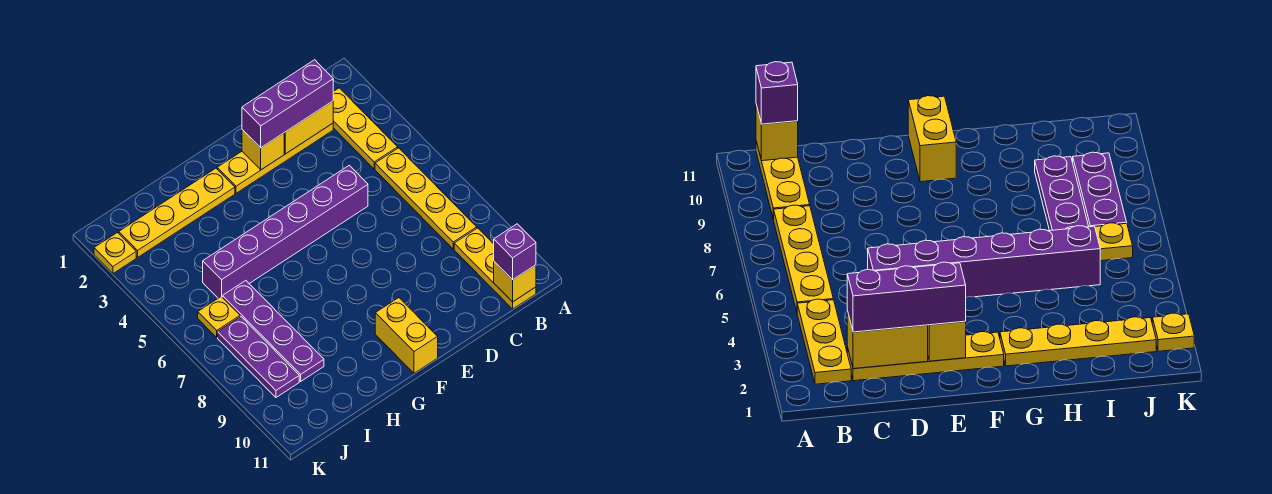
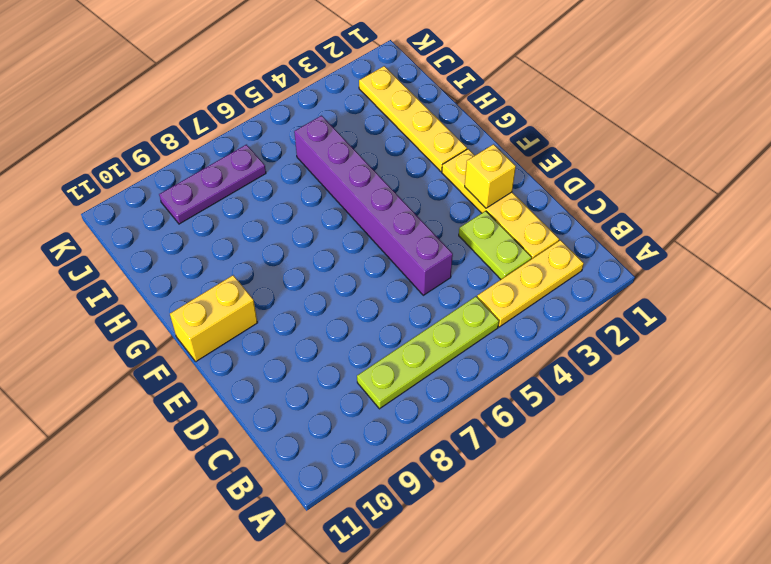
lime 1x4 plate [357,297,499,409] -> yellow 1x4 plate [375,148,477,249]
lime 1x2 plate [459,211,532,279] -> none
none -> yellow 1x3 plate [454,228,536,309]
none -> purple 1x4 plate [222,281,324,381]
none -> yellow 1x1 plate [198,297,240,337]

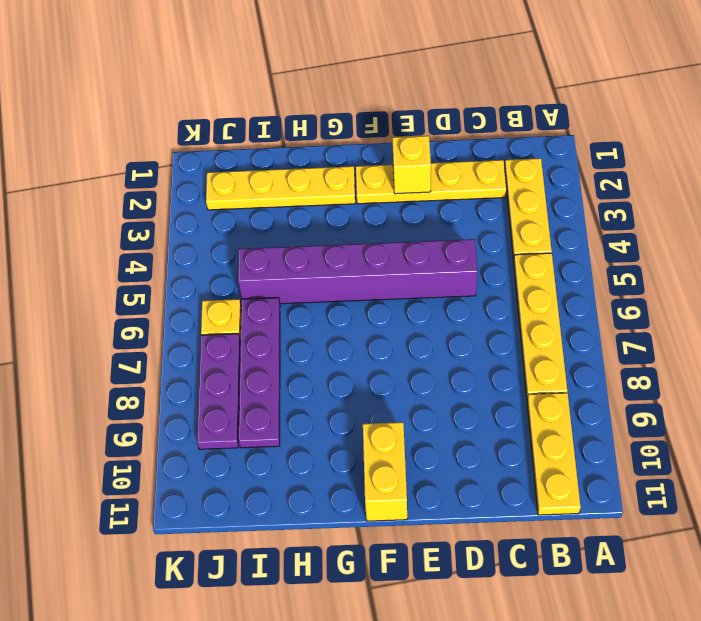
none -> yellow 1x1 plate [94,233,136,273]
none -> yellow 1x1 brick [494,262,536,302]
none -> yellow 1x2 brick [284,101,333,154]

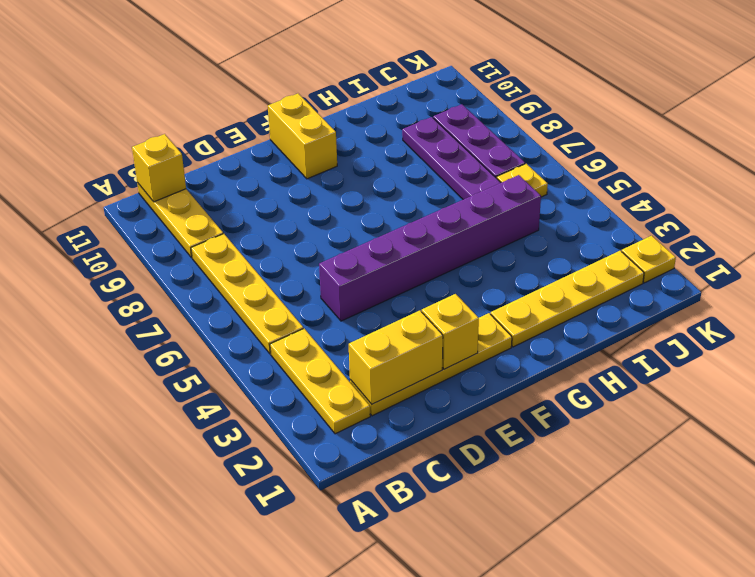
none -> purple 1x1 brick [494,224,536,280]
none -> purple 1x3 brick [242,60,333,148]

